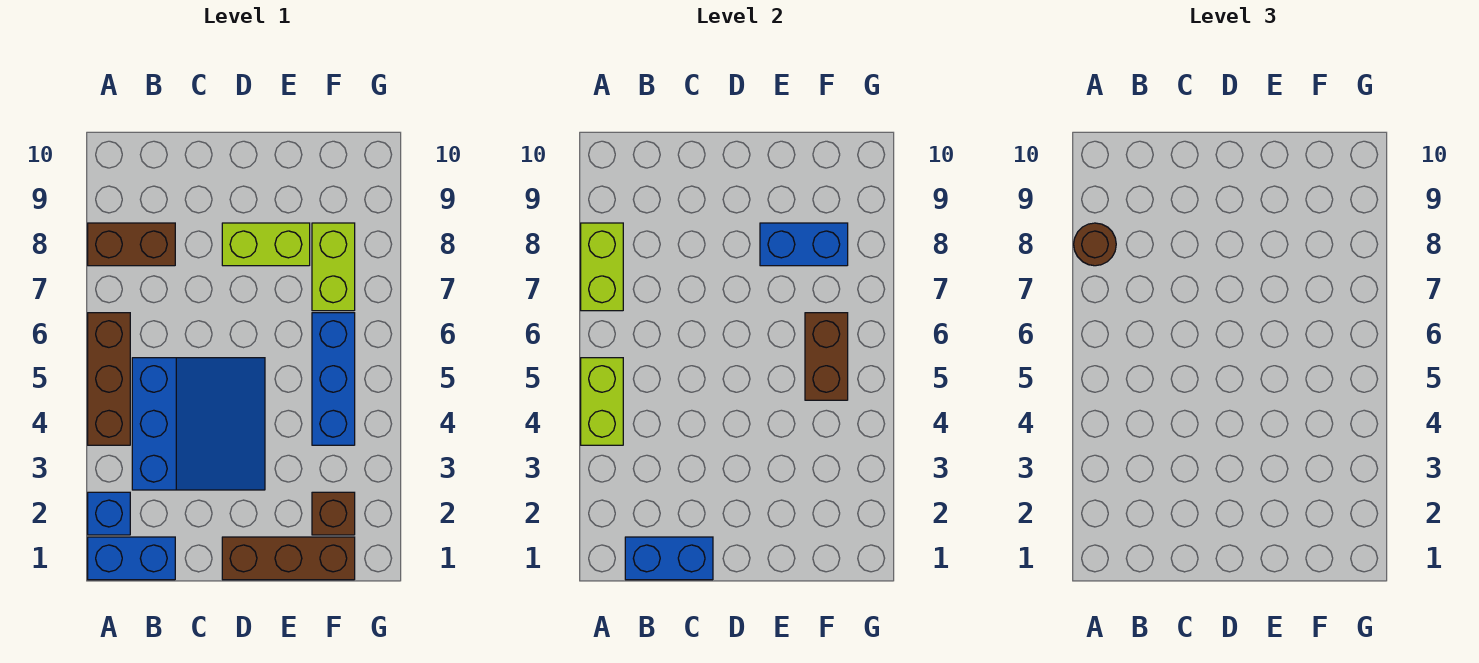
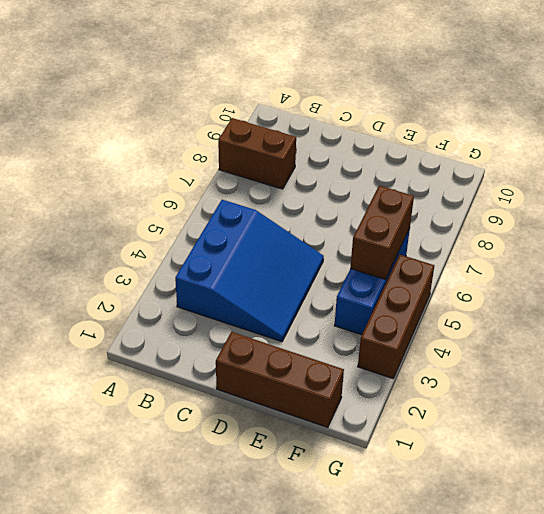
brown 1x3 brick [358,255,434,378] -> brown 1x3 brick moved to [88,313,130,445]
none -> blue 1x2 brick [88,537,175,580]
none -> blue 1x1 brick [88,492,130,535]
none -> lime 1x2 brick [222,223,310,266]

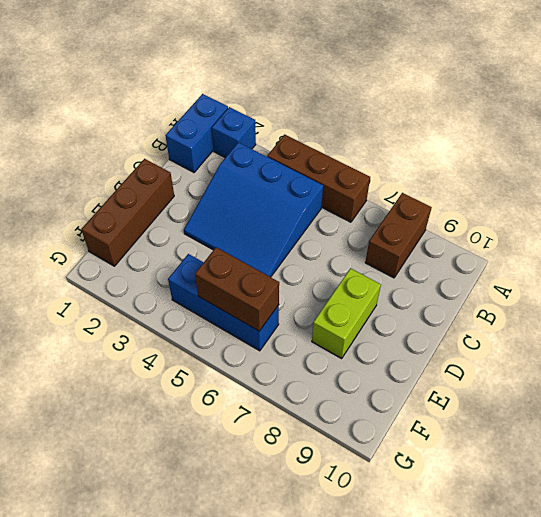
none -> brown 1x1 brick [312,492,355,535]
none -> lime 1x2 brick [312,223,355,311]
none -> lime 1x2 brick [581,358,623,445]

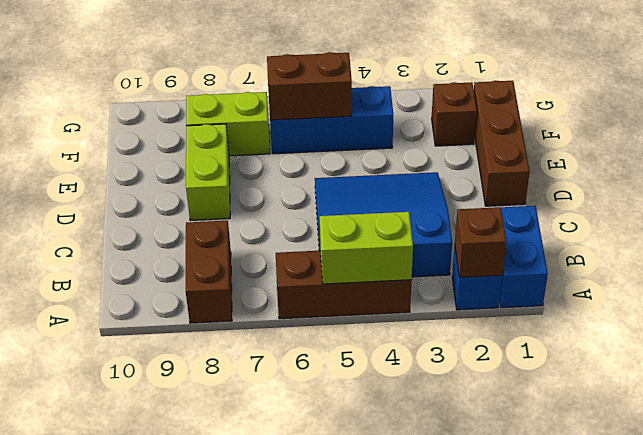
brown 1x1 brick [455,207,506,277] -> none
none -> lime 1x2 brick [581,223,623,311]
none -> blue 1x2 brick [625,537,713,580]
none -> blue 1x2 brick [760,223,848,266]

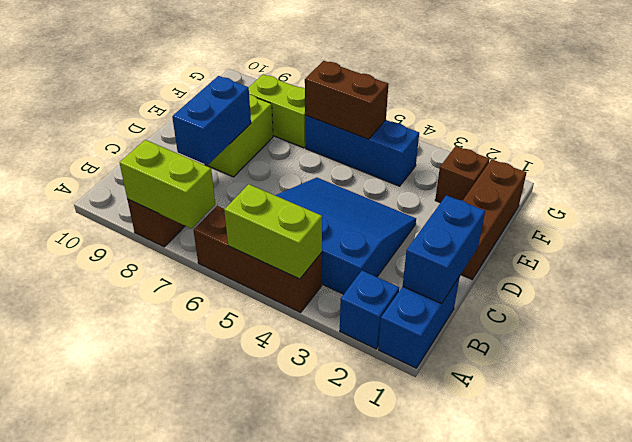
blue 1x2 brick [172,76,251,165] -> blue 1x2 brick moved to [760,223,848,266]
none -> brown 1x1 round brick [1074,223,1116,266]

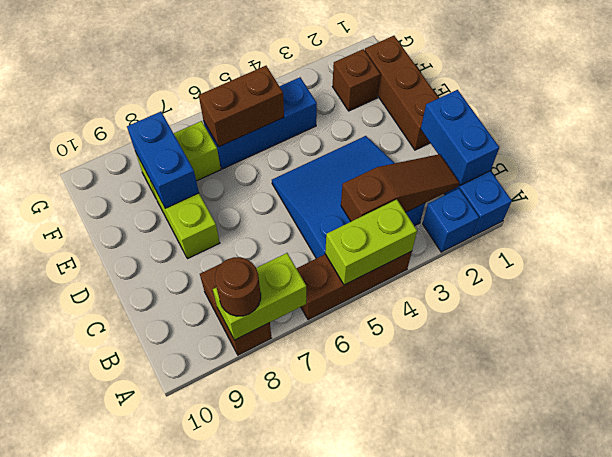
brown 1x3 slope [341,154,459,221] -> none

